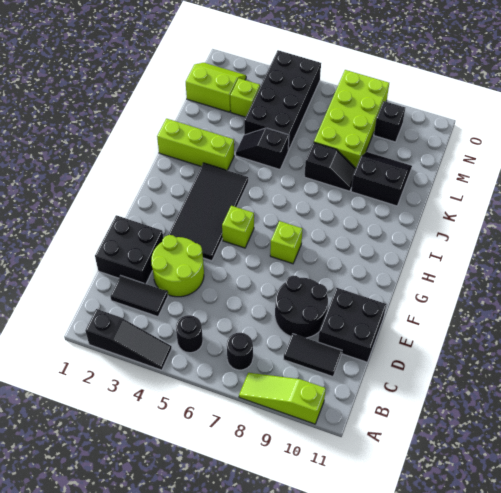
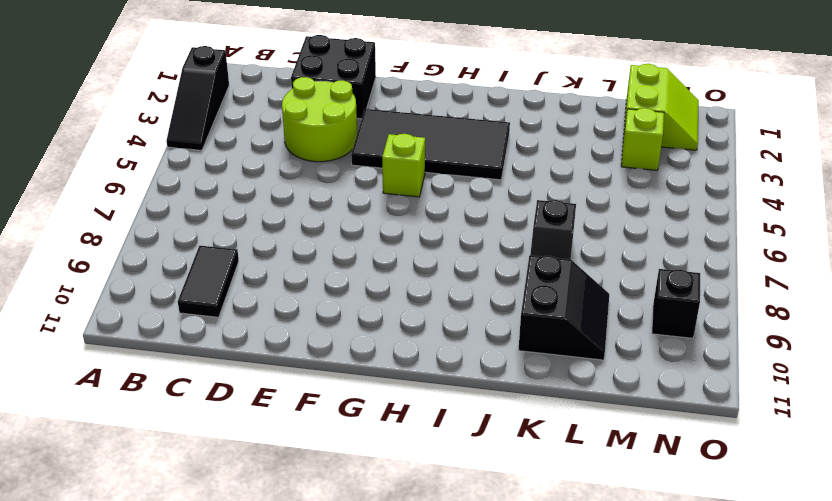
none -> lime 1x3 slope [239,373,326,424]
none -> black 1x1 round brick [176,315,203,353]
none -> black 1x1 round brick [227,333,253,370]

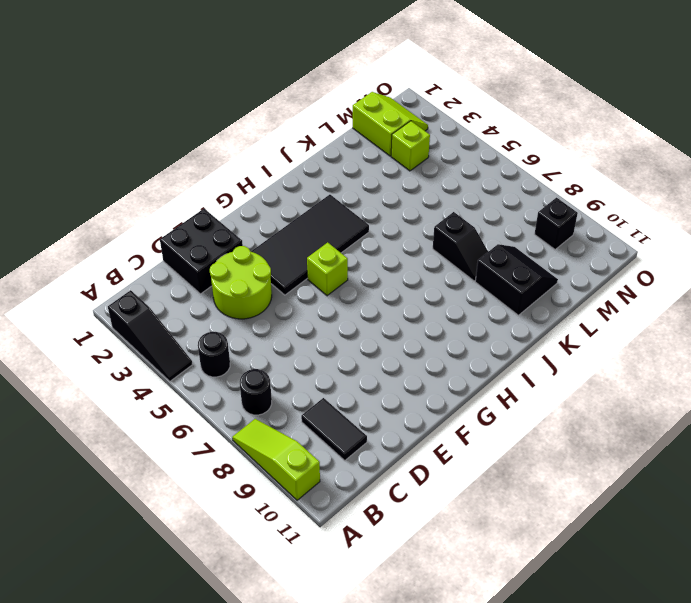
none -> black 1x2 tile [110,276,168,317]
none -> black 2x2 round brick [275,276,328,338]
none -> black 2x2 brick [318,288,386,362]

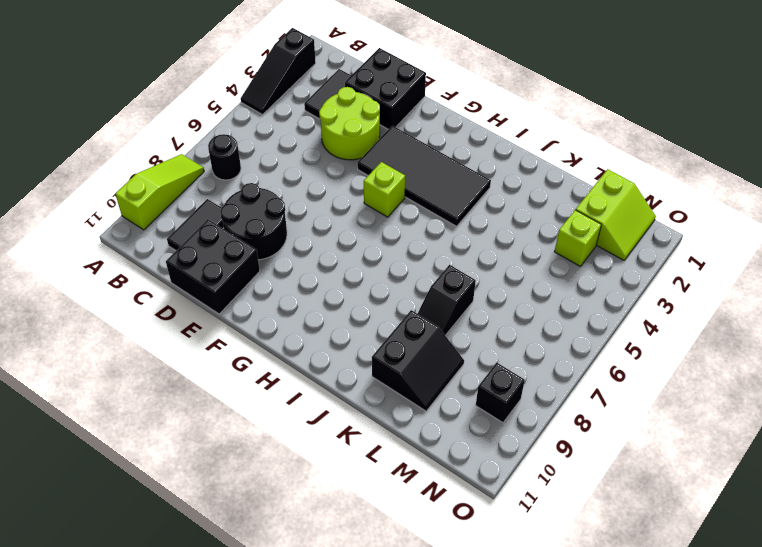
none -> black 1x1 round brick [176,315,203,353]
none -> lime 1x1 brick [270,221,302,264]
none -> lime 1x3 brick [157,119,234,170]

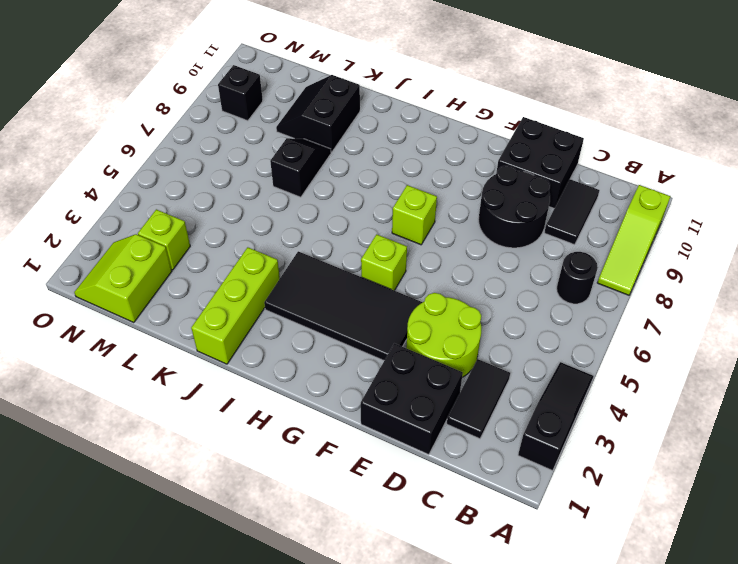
none -> black 1x1 round brick [176,315,203,353]
none -> black 1x2 slope [236,128,289,169]
none -> black 2x4 brick [244,50,321,151]

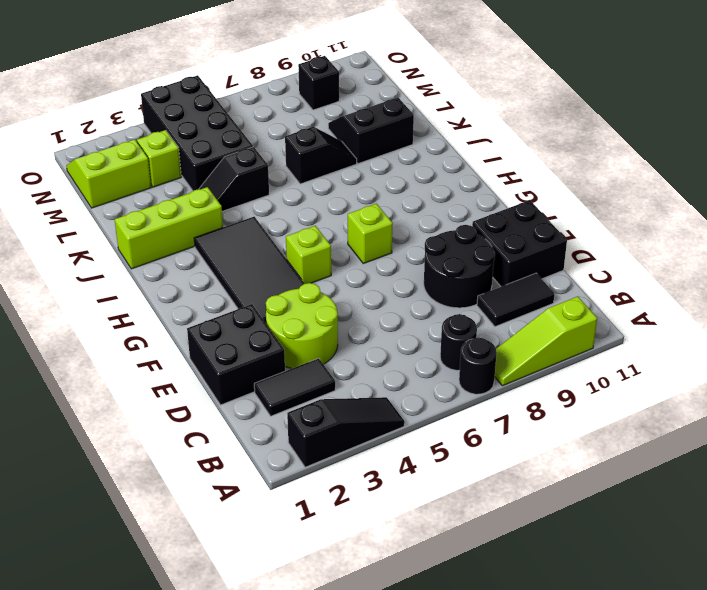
black 1x1 round brick [459,337,497,394] -> black 1x1 round brick moved to [176,315,203,353]
none -> lime 2x4 brick [314,70,389,168]

